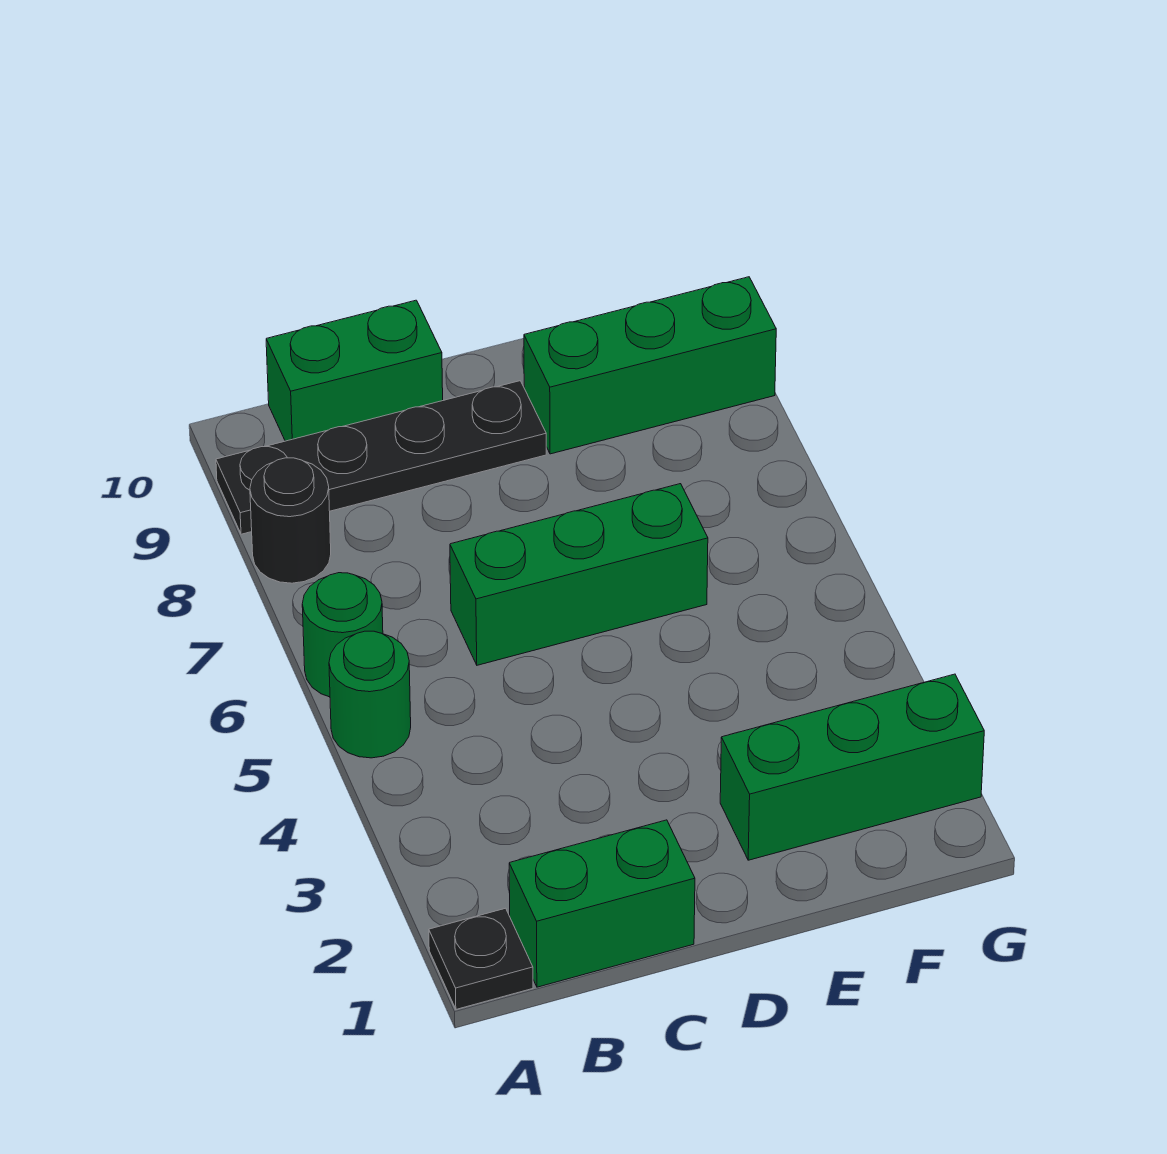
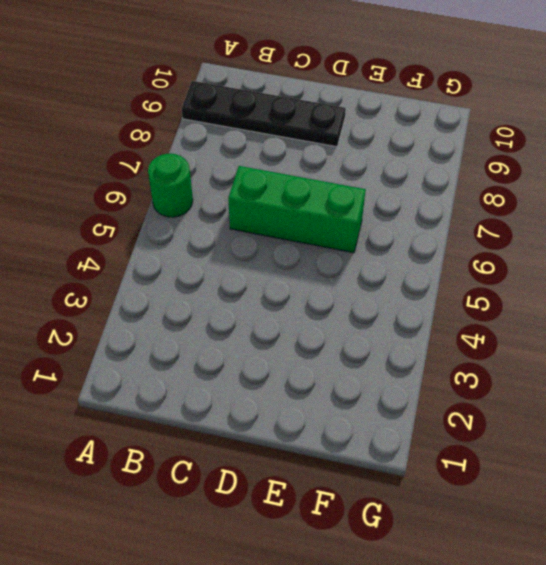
none -> black 1x1 plate [429,908,533,1009]
none -> green 1x1 round brick [329,631,411,758]

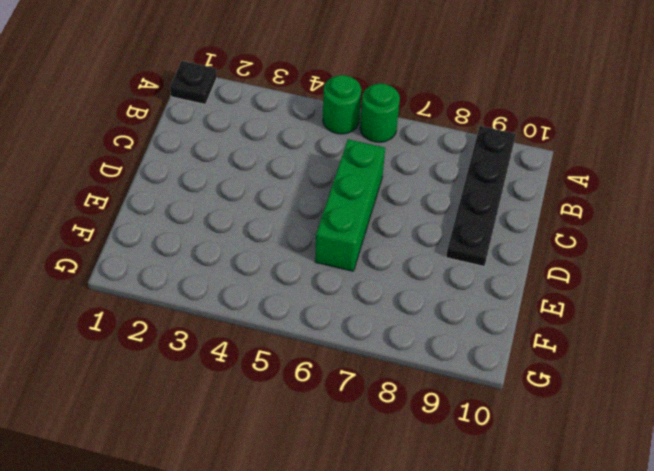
none -> black 1x1 round brick [250,458,331,583]
none -> green 1x2 brick [509,820,695,987]

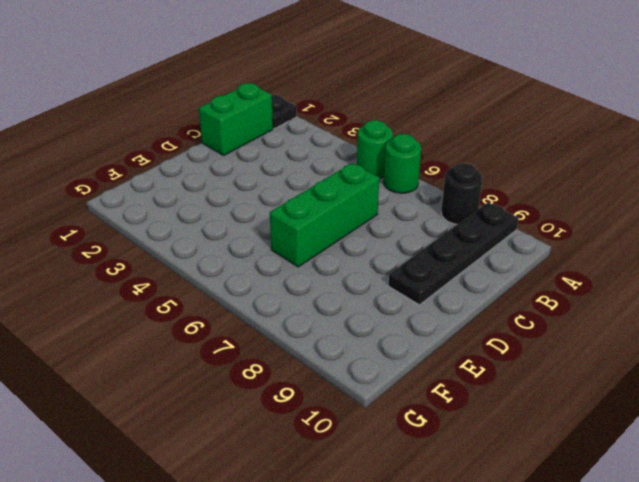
none -> green 1x2 brick [266,300,443,441]
none -> green 1x3 brick [720,674,984,860]

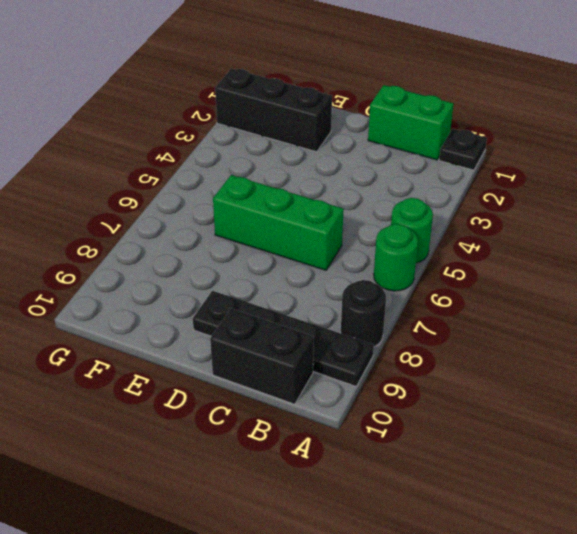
black 1x2 brick [210,309,314,404] -> green 1x2 brick [266,300,443,441]
black 1x3 brick [215,68,332,152] -> green 1x3 brick [720,674,984,860]
none -> green 1x3 brick [524,277,776,454]

